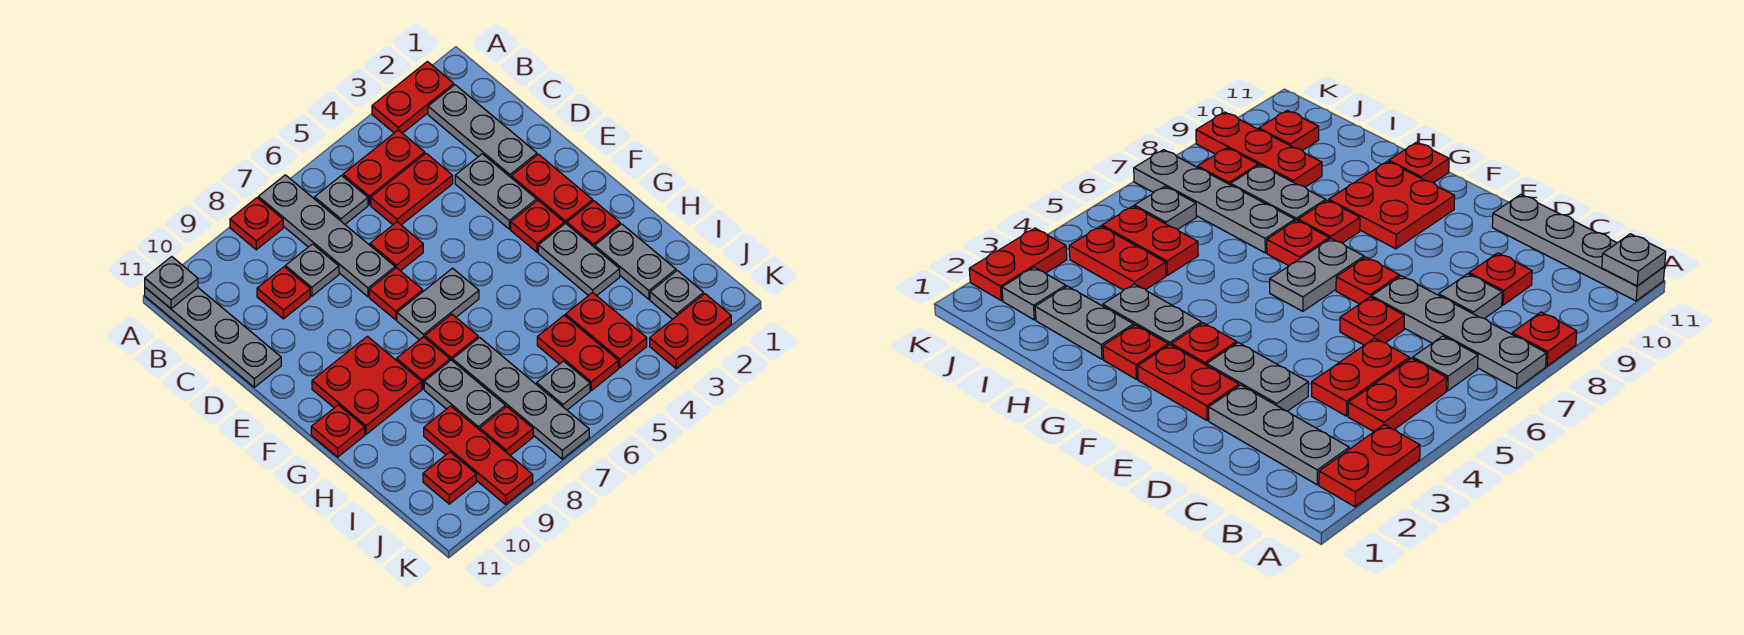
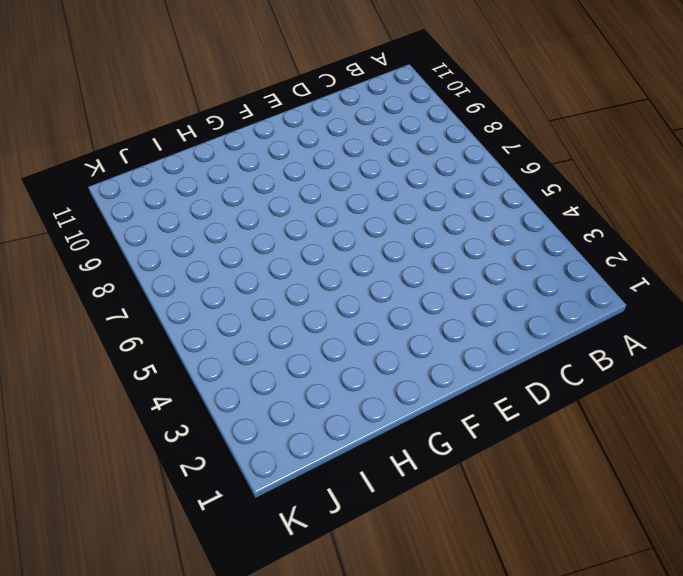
none -> red 1x2 plate [372,61,454,133]
none -> grey 1x4 plate [258,175,395,297]
none -> red 1x1 plate [230,198,283,250]
none -> grey 1x4 plate [145,288,281,387]

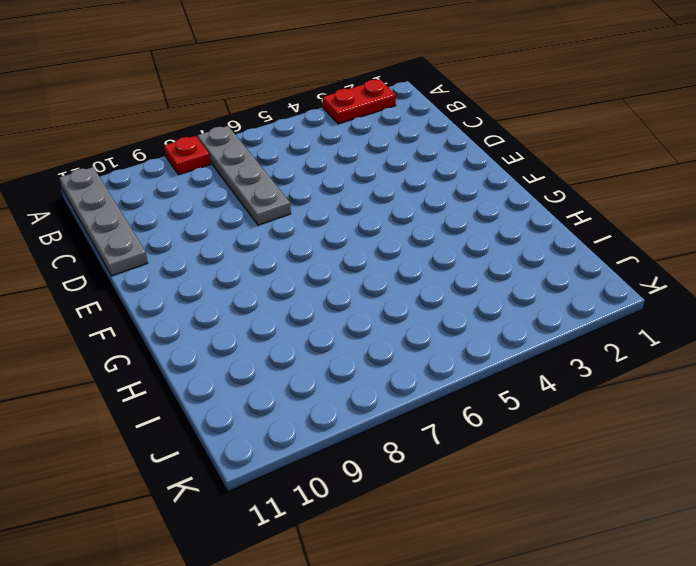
none -> grey 1x3 plate [428,85,537,177]
none -> red 1x2 plate [343,130,425,205]
none -> grey 1x1 plate [314,176,368,224]
none -> red 1x2 plate [371,153,453,225]

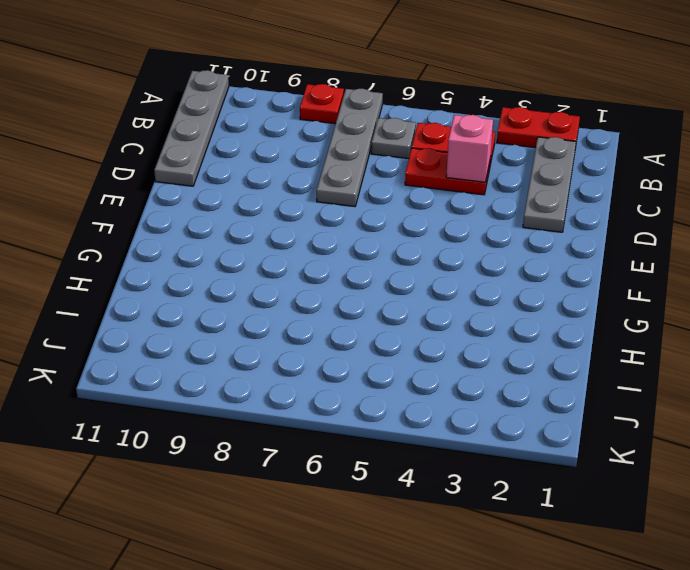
pink 1x1 brick [446,115,493,182] -> none
none -> grey 1x1 plate [285,244,339,296]
none -> red 1x1 plate [257,267,310,319]
none -> grey 1x2 plate [455,154,536,229]
none -> red 1x1 plate [370,222,423,271]

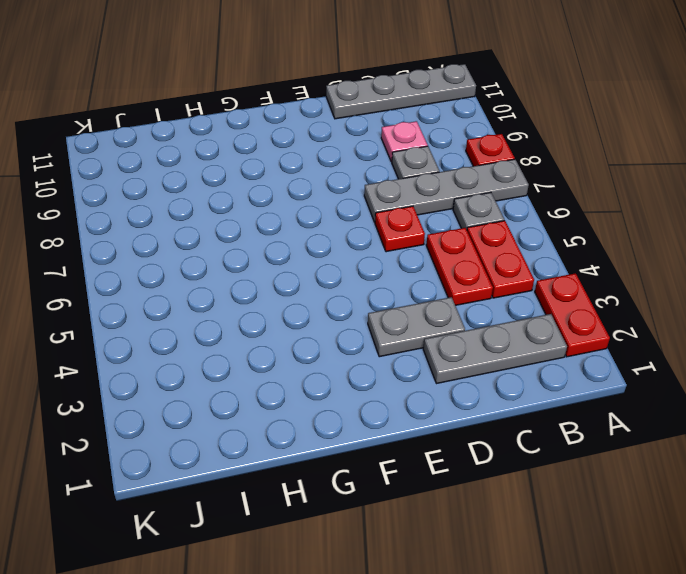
pink 1x1 plate [381,121,428,162] -> red 1x1 plate [257,267,310,319]
none -> red 1x2 plate [511,154,593,224]
none -> red 1x1 plate [369,268,423,320]
none -> red 1x1 plate [511,200,564,252]
none -> grey 1x2 plate [397,268,479,340]

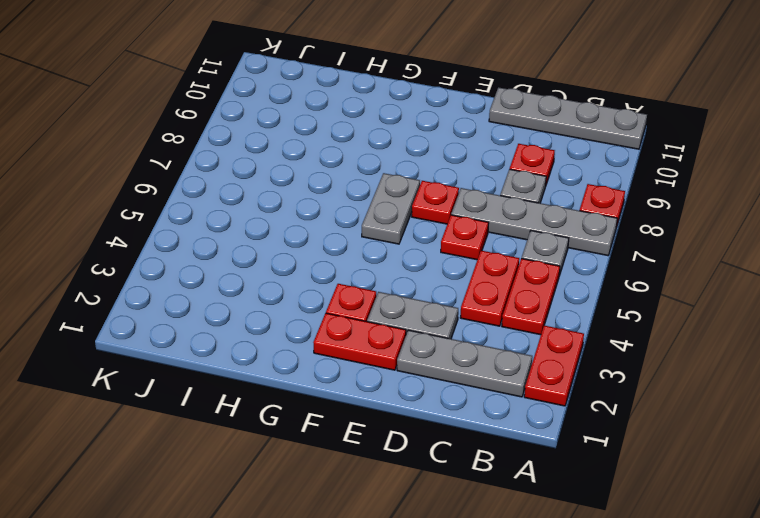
none -> red 2x2 plate [312,336,422,434]
none -> red 1x1 plate [567,201,620,247]
none -> grey 1x2 plate [538,223,620,296]
none -> red 1x1 plate [425,314,478,361]

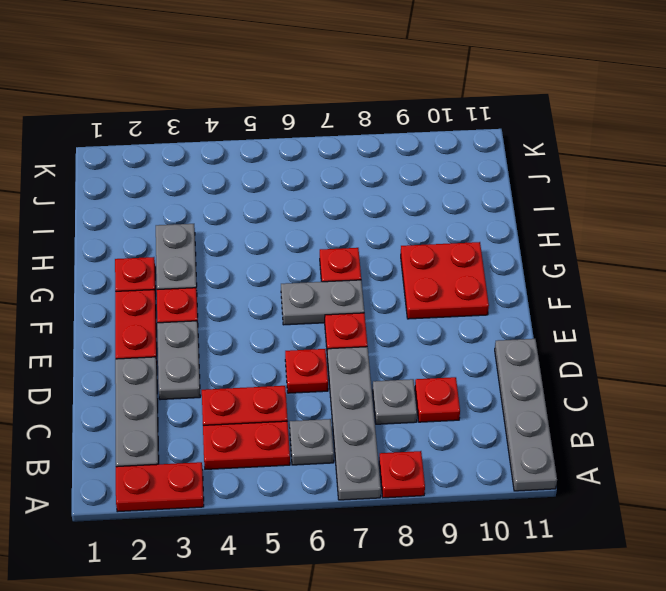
none -> red 1x1 plate [396,337,450,389]
none -> red 1x1 plate [311,405,365,457]
none -> grey 1x2 plate [595,224,676,299]
none -> grey 1x4 plate [453,337,589,459]

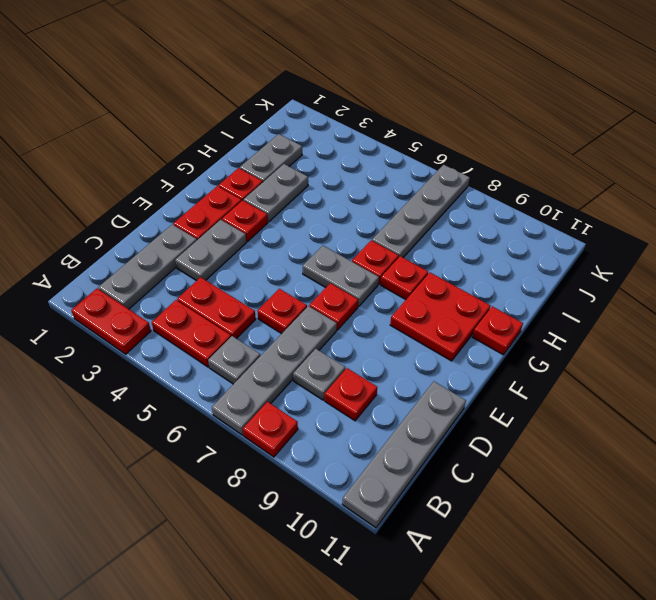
none -> grey 1x2 plate [424,360,505,430]
none -> red 1x2 plate [566,292,647,368]
none -> red 1x2 plate [537,315,618,391]
none -> red 1x3 plate [424,406,533,505]

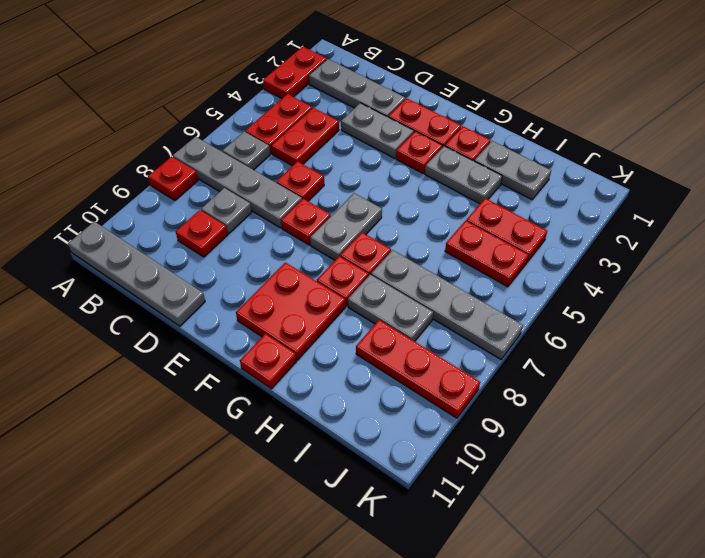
none -> grey 1x1 plate [650,270,704,319]
none -> grey 1x1 plate [537,361,590,410]
none -> red 1x1 plate [480,407,533,455]
none -> red 1x1 plate [423,452,476,504]

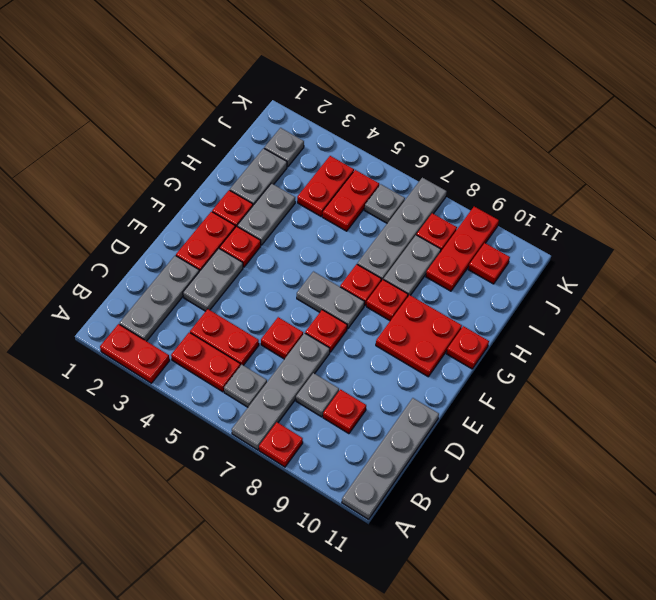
none -> red 1x2 plate [650,294,731,368]
none -> grey 1x1 plate [145,257,198,309]

